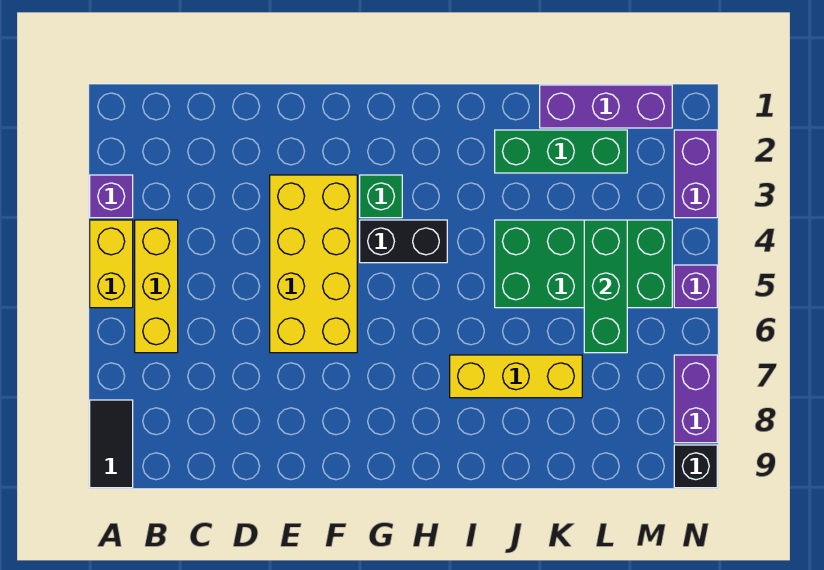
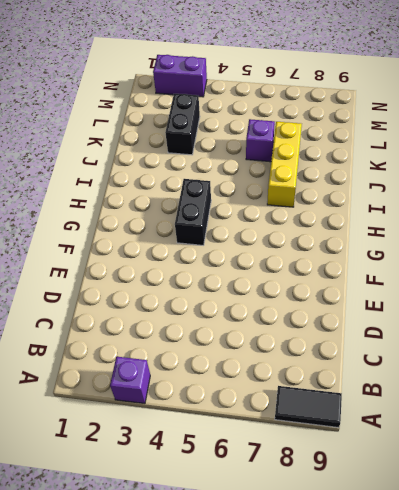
black 1x2 brick [165,94,200,155] -> none
purple 1x1 brick [246,119,275,162] -> purple 1x1 brick moved to [674,265,717,308]
none -> yellow 1x2 brick [90,220,133,308]
none -> yellow 1x3 brick [135,220,178,353]
none -> yellow 2x4 brick [270,175,357,353]

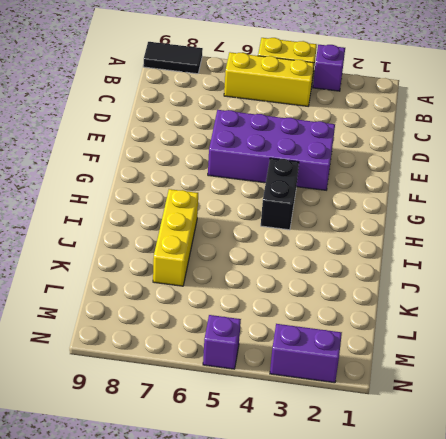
purple 2x4 brick [208,110,335,190] -> yellow 2x4 brick [270,175,357,353]
none -> green 1x1 brick [360,175,402,218]
none -> green 1x3 brick [495,130,627,173]
none -> green 2x4 brick [495,220,672,308]

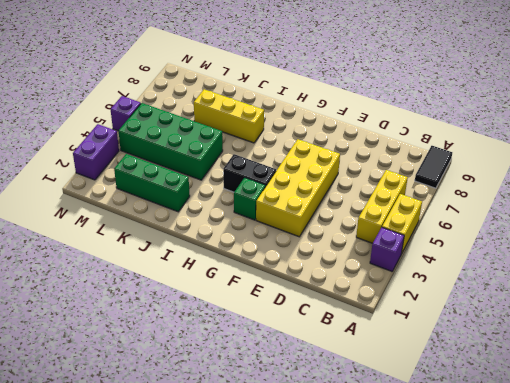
none -> purple 1x3 brick [540,85,672,128]
none -> purple 1x2 brick [674,355,717,443]
none -> black 1x1 brick [674,445,717,488]

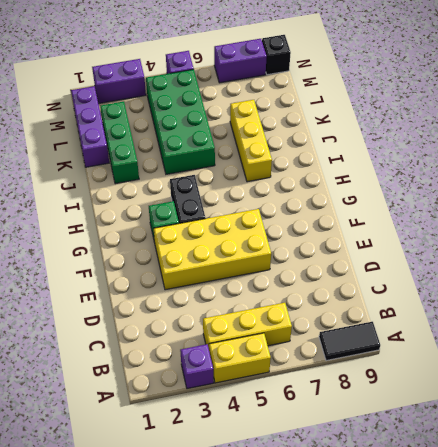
none -> green 1x3 brick [584,220,627,353]

